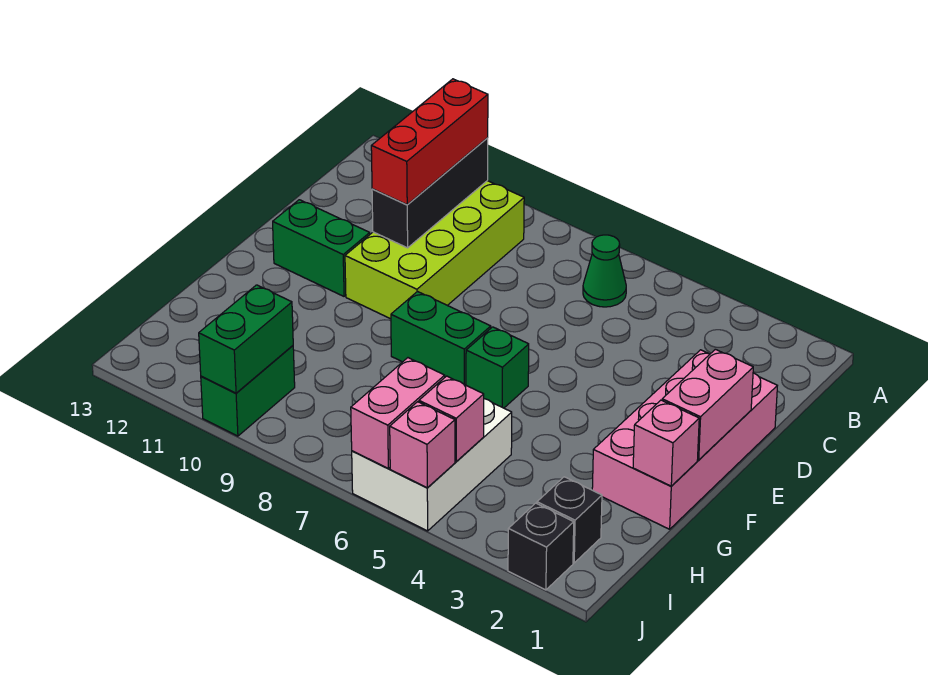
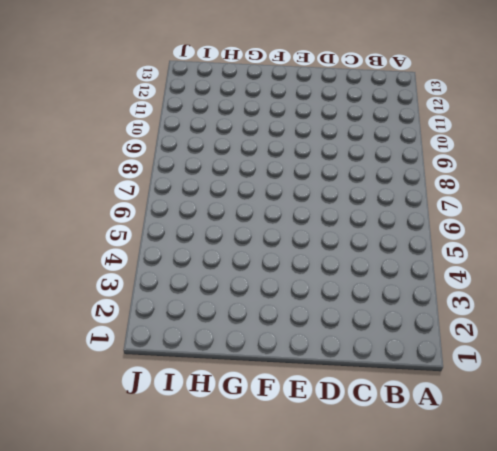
none -> green 1x1 cone [583,235,626,307]
none -> lime 2x4 brick [345,181,524,319]
none -> pink 2x4 brick [592,350,777,529]

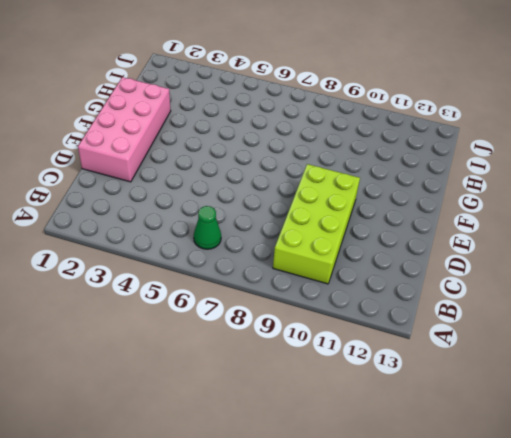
none -> green 1x2 brick [273,200,370,296]
none -> green 1x1 brick [466,327,529,408]
none -> green 1x2 brick [391,292,491,385]

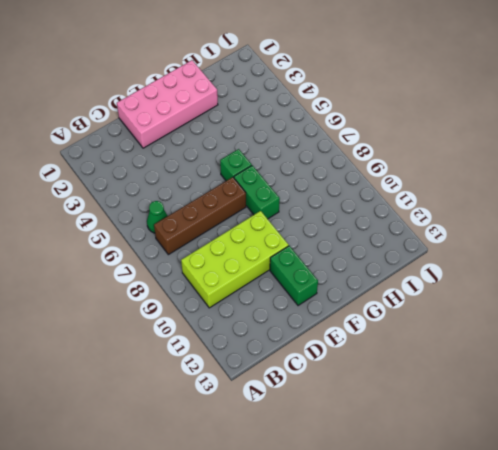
brown 1x4 brick [154,177,246,255] -> none
none -> white 2x3 brick [352,399,512,531]
none -> black 1x1 brick [537,477,602,563]
none -> green 1x2 brick [201,346,295,436]

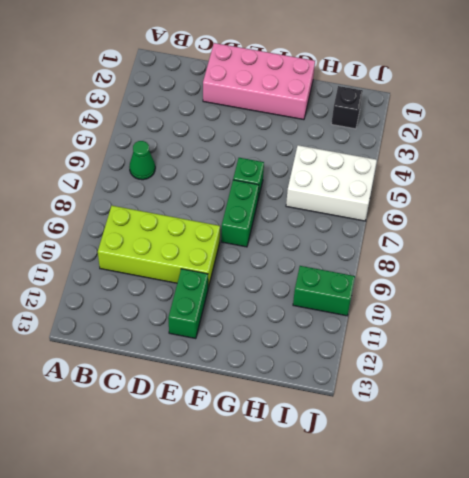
none -> black 1x1 brick [508,503,574,590]
none -> black 1x3 brick [372,138,488,248]
none -> pink 1x2 brick [662,349,753,460]

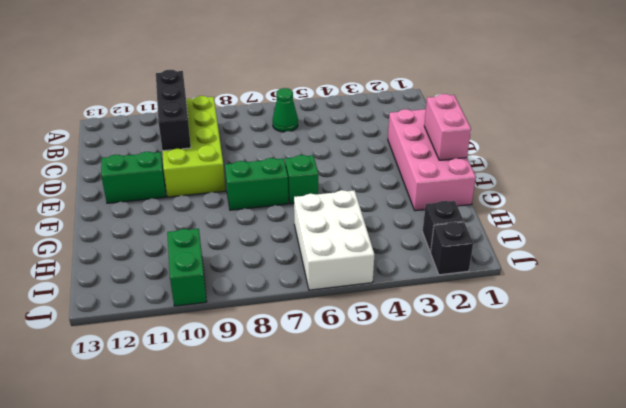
none -> pink 1x1 brick [633,400,699,486]
none -> pink 1x1 brick [419,376,484,462]
none -> pink 1x2 brick [351,358,445,468]

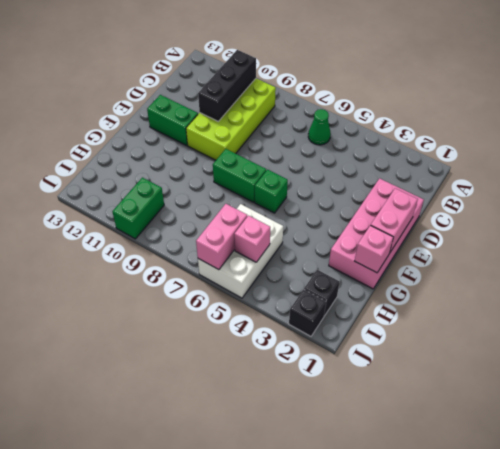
none -> green 1x2 brick [199,285,293,393]
none -> pink 1x1 brick [390,402,455,488]
none -> red 1x3 brick [371,79,488,205]

